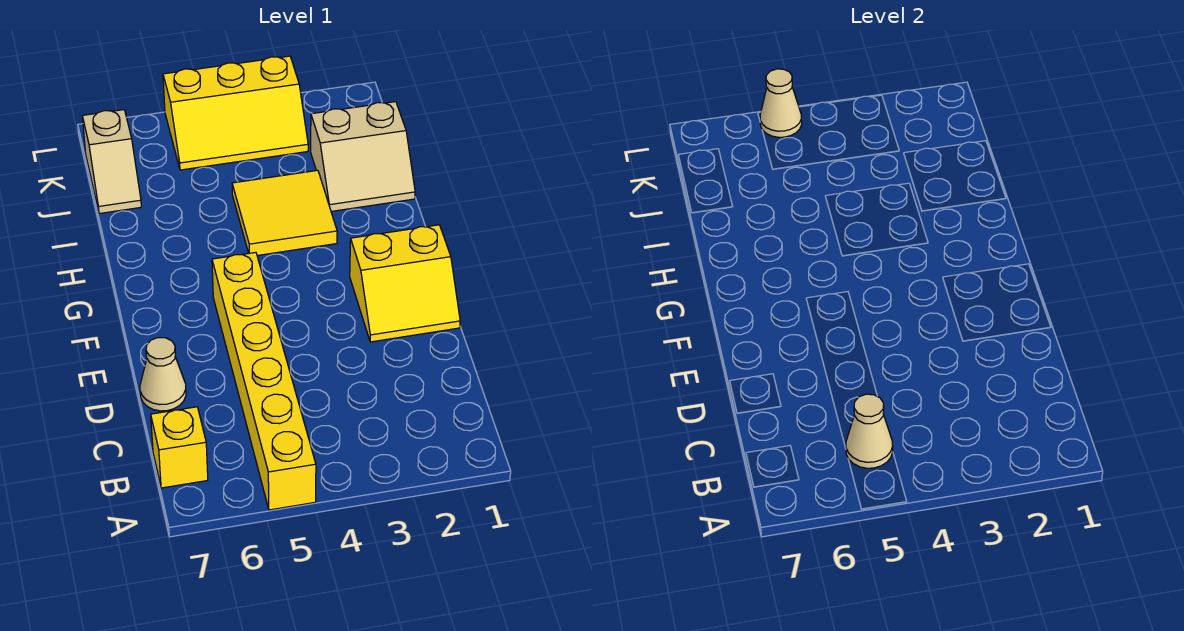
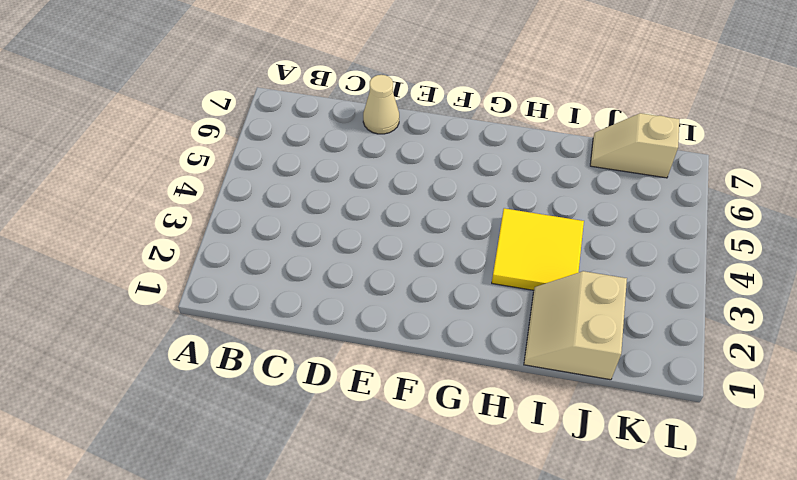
none -> yellow 1x6 brick [212,253,316,510]
none -> yellow 1x1 brick [151,407,208,488]

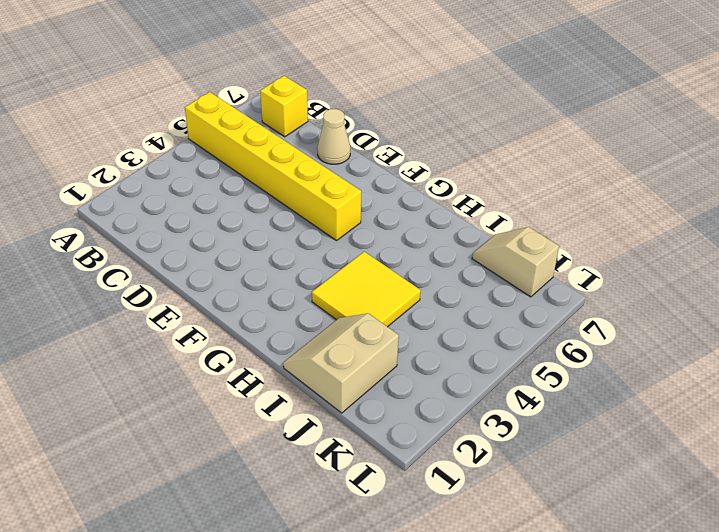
none -> yellow 2x2 slope [350,225,460,342]
none -> yellow 2x3 slope [163,56,308,170]

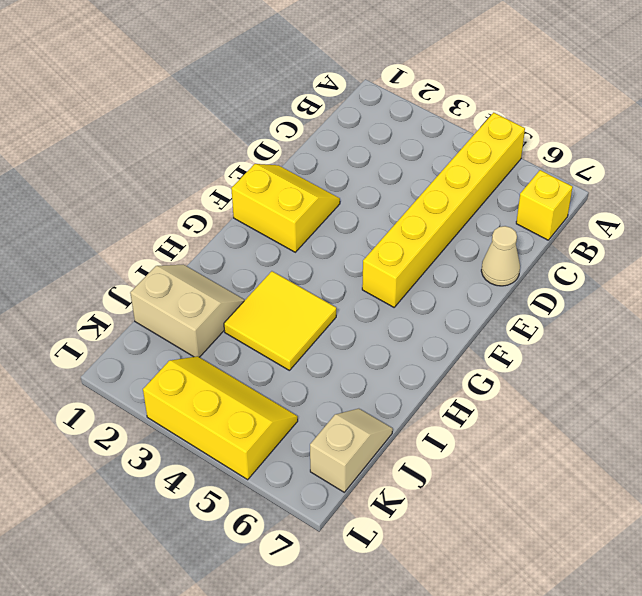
none -> tan 1x1 cone [846,394,893,468]
none -> tan 1x1 cone [760,69,802,137]

